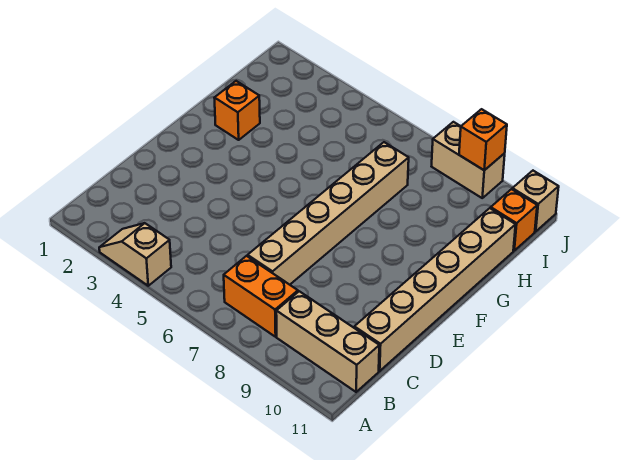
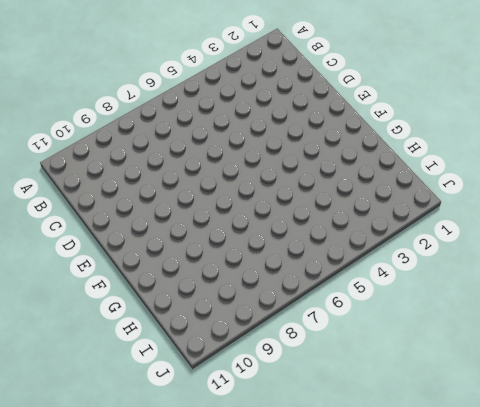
none -> tan 1x2 slope [99,223,171,286]
none -> orange 1x2 brick [224,256,298,337]

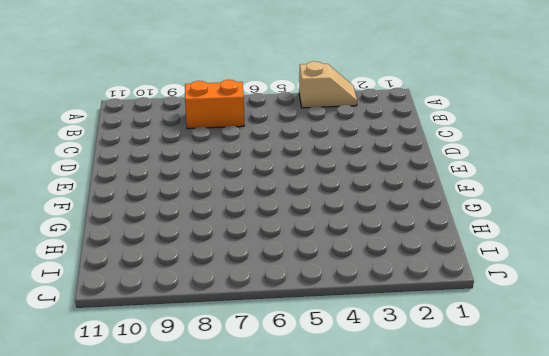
none -> tan 1x3 brick [276,291,379,392]
none -> tan 1x6 brick [248,142,409,285]

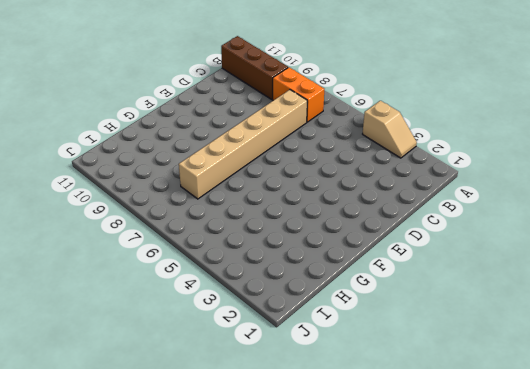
brown 1x3 brick [221,36,288,99] -> tan 1x3 brick [276,291,379,392]
none -> tan 1x6 brick [354,208,516,371]
none -> orange 1x1 brick [214,81,260,140]

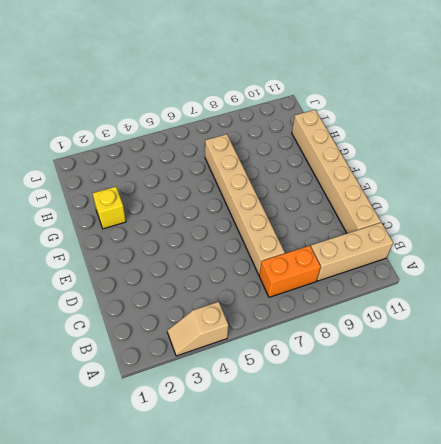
yellow 1x1 brick [93,187,126,229] -> orange 1x1 brick [214,81,260,140]
none -> orange 1x1 brick [491,189,537,251]
none -> tan 1x2 brick [432,122,505,198]

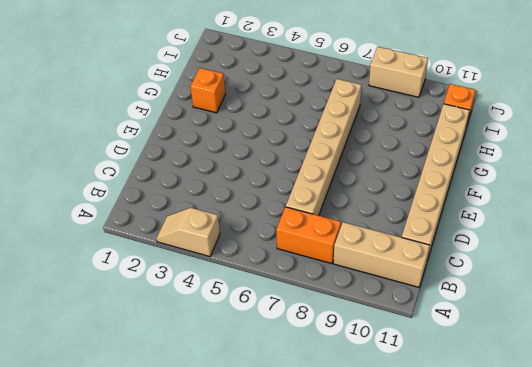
none -> tan 1x1 brick [512,171,559,231]
none -> orange 1x1 brick [459,109,507,170]

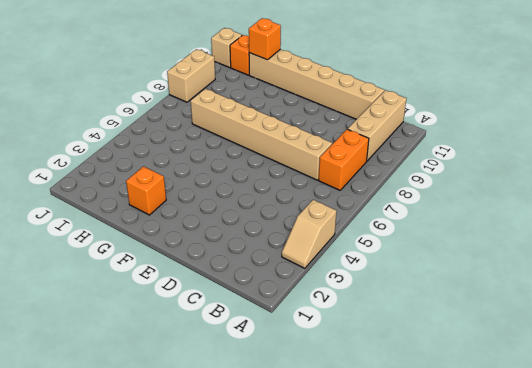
orange 1x1 brick [249,18,281,60] -> orange 1x1 brick moved to [459,109,507,170]

